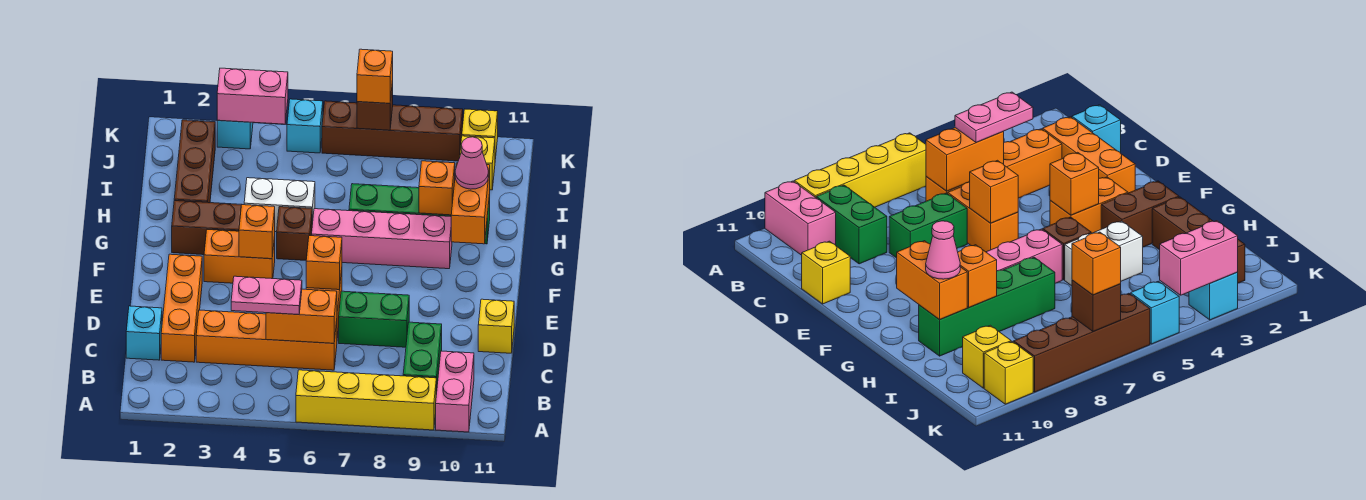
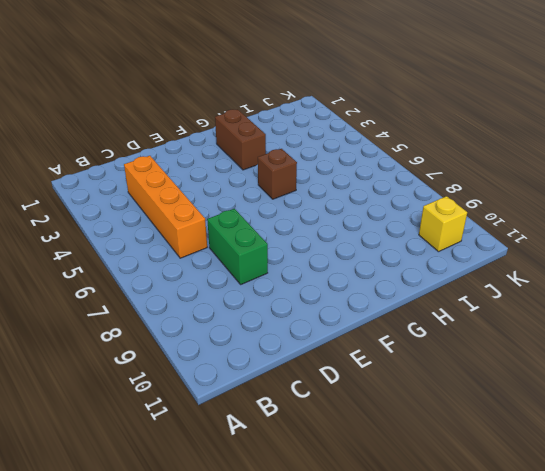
none -> yellow 1x4 brick [296,370,436,430]
none -> pink 1x2 brick [436,351,474,432]
none -> green 1x2 brick [403,322,442,394]
none -> cyan 1x1 brick [126,306,162,360]

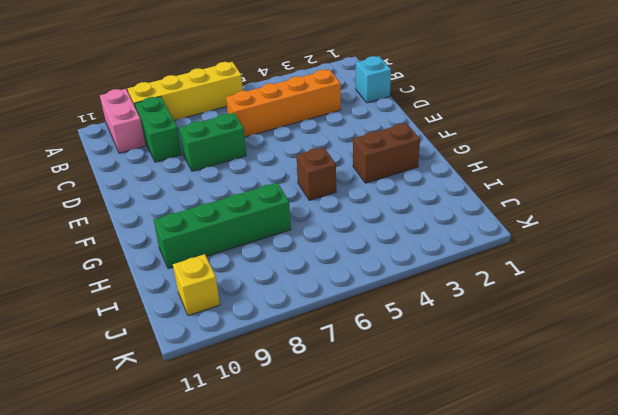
none -> orange 1x3 brick [161,254,202,362]
none -> orange 1x2 brick [948,182,1018,252]
none -> yellow 1x1 brick [478,299,514,353]
none -> orange 1x2 brick [204,230,275,283]

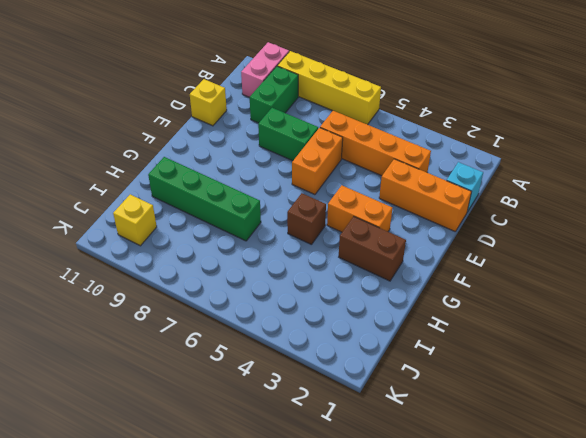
orange 1x3 brick [379,159,471,232] -> orange 1x3 brick turned to [161,254,202,362]
none -> pink 1x4 brick [312,209,452,269]
none -> brown 1x3 brick [174,120,215,203]
none -> white 1x2 brick [244,178,315,232]
none -> cyan 1x1 brick [217,120,253,149]

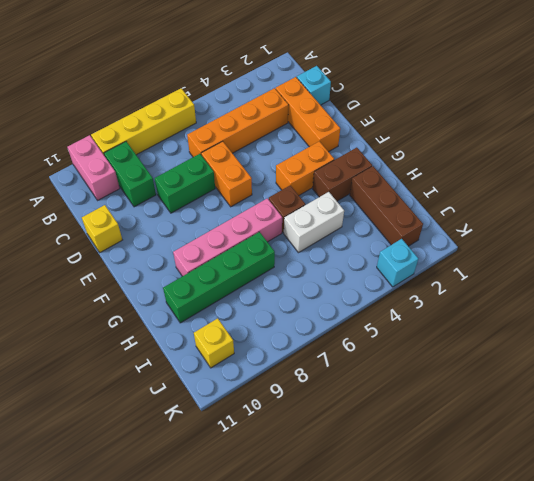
none -> cyan 1x1 brick [287,99,323,153]
none -> brown 1x4 brick [322,101,463,161]
none -> yellow 1x1 brick [462,109,498,159]
none -> orange 1x2 brick [266,289,337,343]

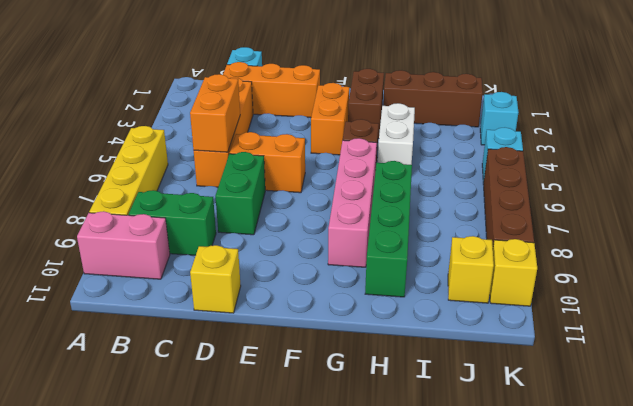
none -> orange 1x1 brick [306,236,342,290]
none -> orange 1x1 brick [239,205,275,259]
none -> orange 1x2 brick [451,163,490,244]
none -> orange 1x1 brick [419,161,455,215]

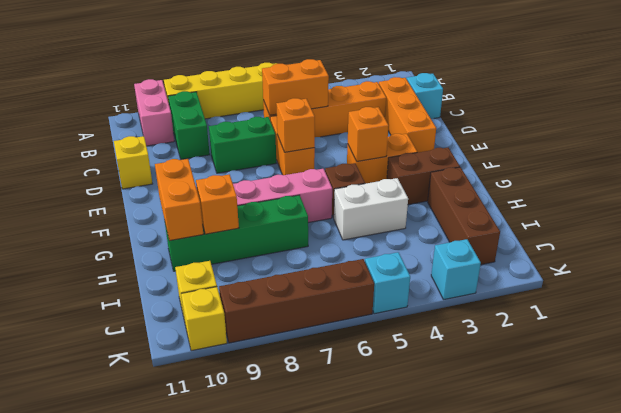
none -> pink 1x2 brick [217,68,288,124]
none -> brown 1x1 brick [357,81,393,130]
none -> pink 1x2 plate [231,276,302,315]
none -> pink 1x1 cone [455,137,488,189]

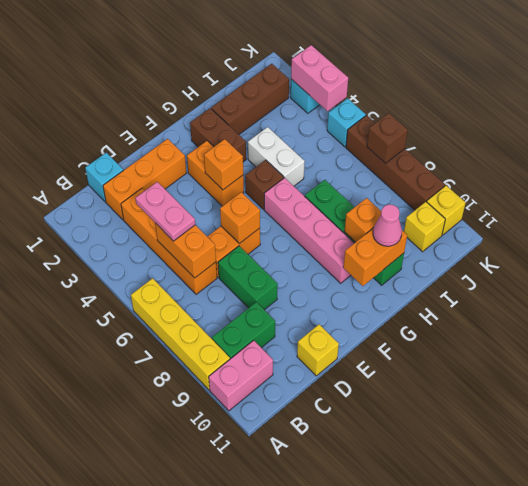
none -> orange 1x1 brick [357,49,393,103]

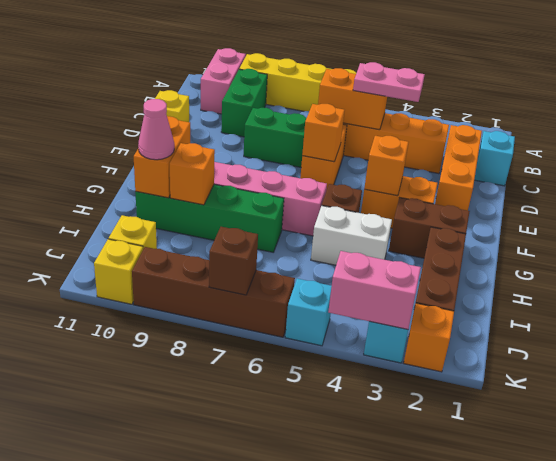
orange 1x1 brick [404,303,454,372] -> orange 1x1 brick moved to [357,49,393,103]

